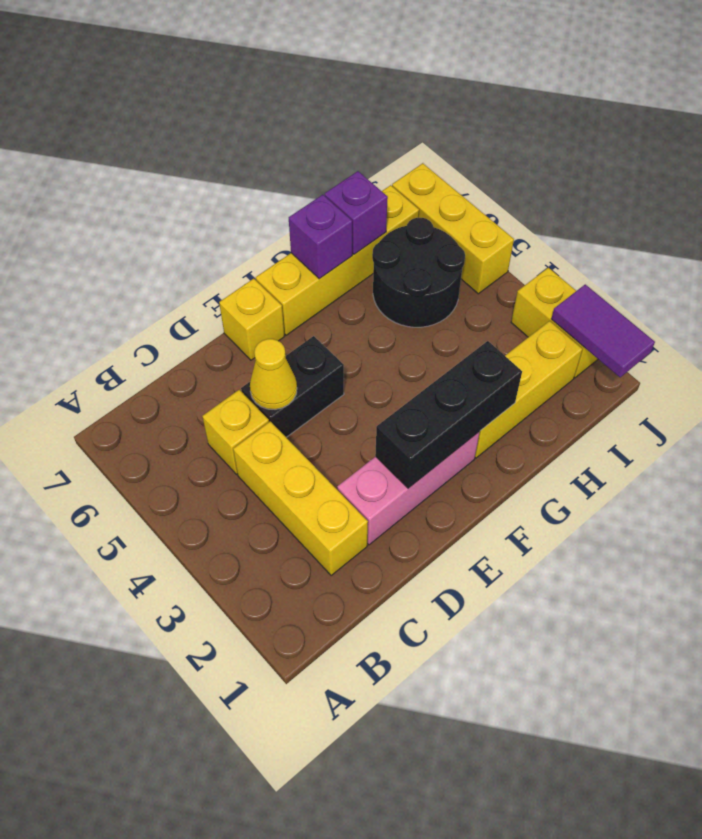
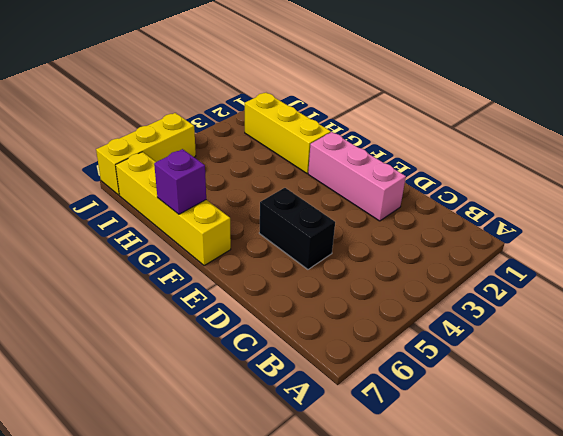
none -> yellow 1x3 brick [233,421,368,575]
none -> yellow 1x1 brick [202,390,269,474]
none -> yellow 1x1 brick [219,279,285,360]

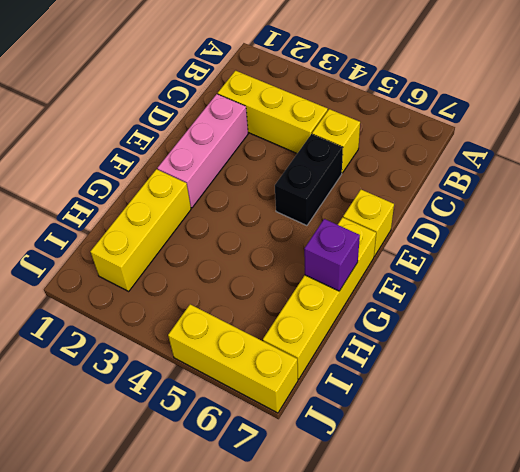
none -> black 2x2 round brick [372,218,465,327]
none -> yellow 1x2 brick [511,268,598,378]
none -> yellow 1x1 cone [250,339,297,409]

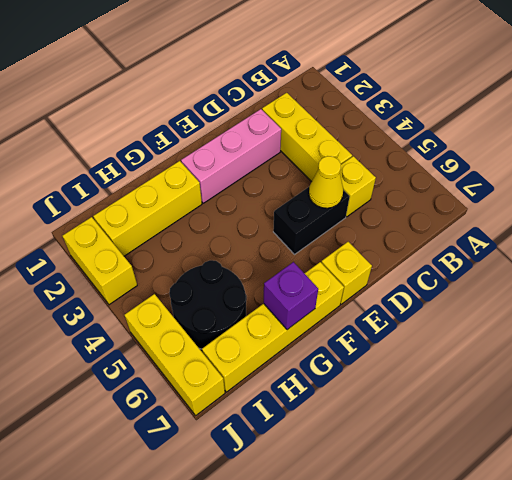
none -> black 1x3 brick [375,341,522,488]
none -> purple 1x1 brick [325,171,388,254]
none -> purple 1x2 tile [551,284,655,377]

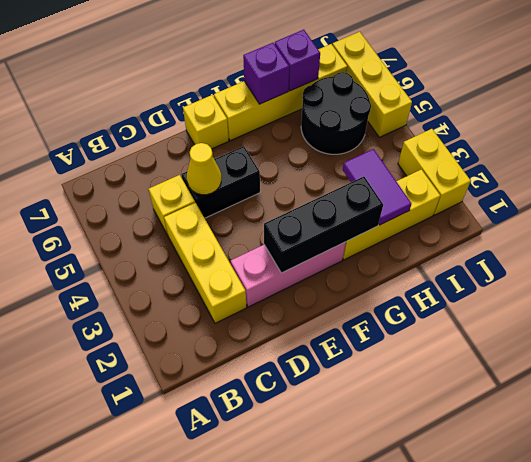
purple 1x2 tile [343,149,412,225] -> purple 1x2 tile moved to [551,284,655,377]

